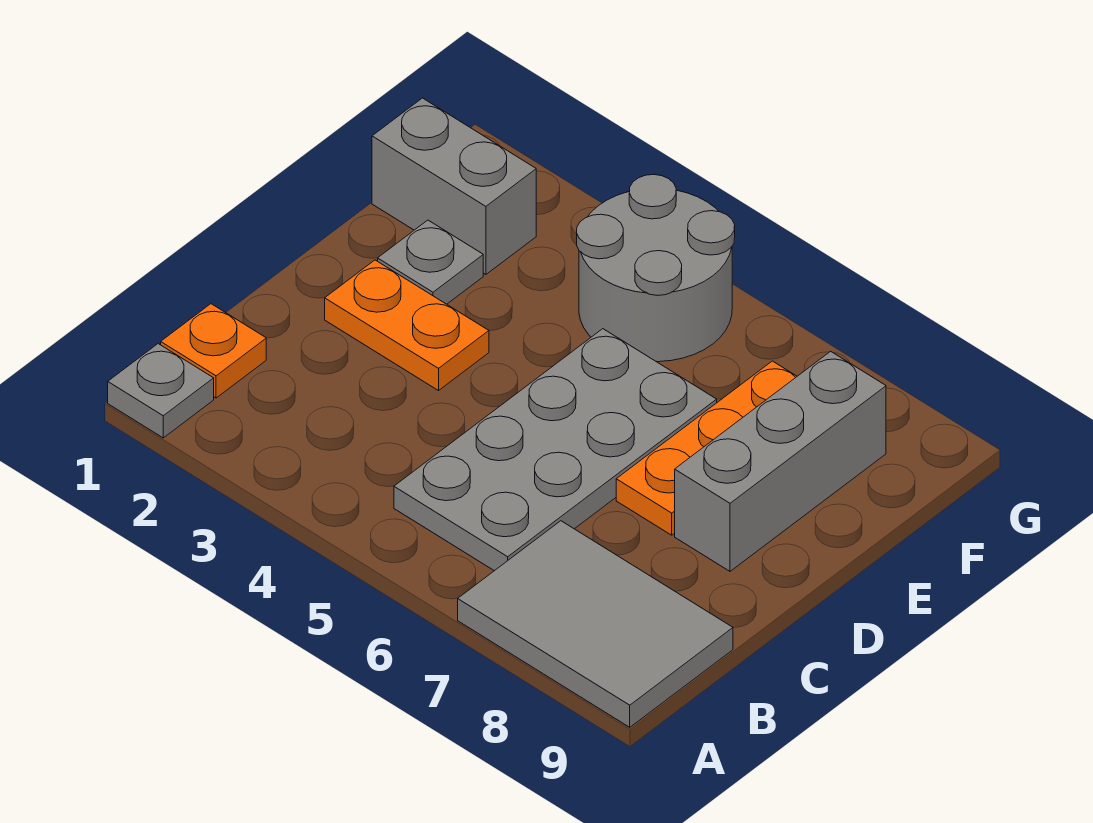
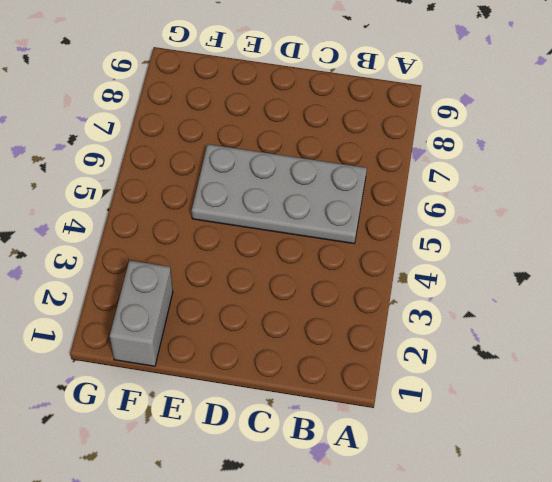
none -> grey 1x1 plate [108,344,214,438]
none -> grey 2x3 tile [458,521,733,727]

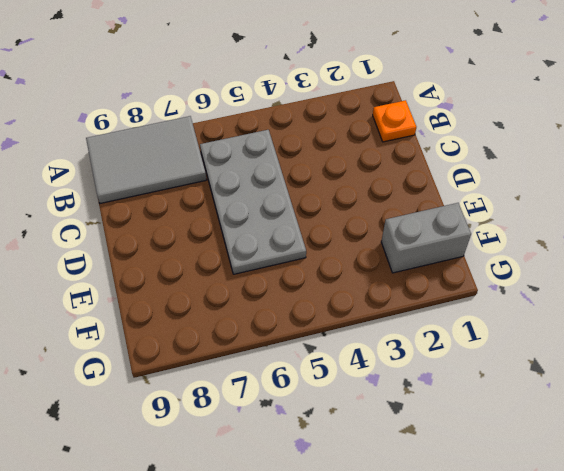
none -> grey 1x1 plate [108,344,214,438]
none -> orange 1x2 plate [325,260,489,391]

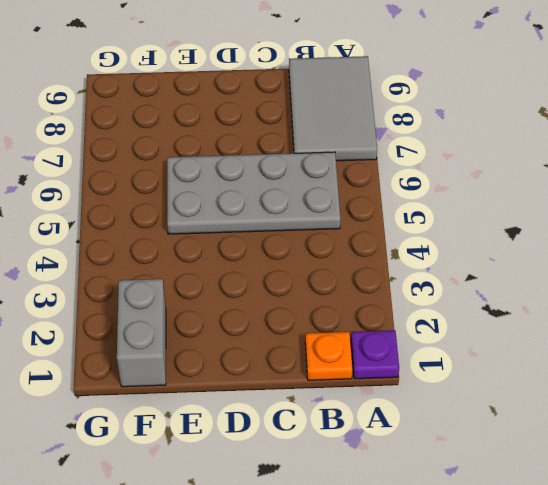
purple 1x1 plate [351,330,399,379] -> grey 1x1 plate [108,344,214,438]
none -> orange 1x2 plate [325,260,489,391]
none -> orange 1x3 plate [616,361,797,535]

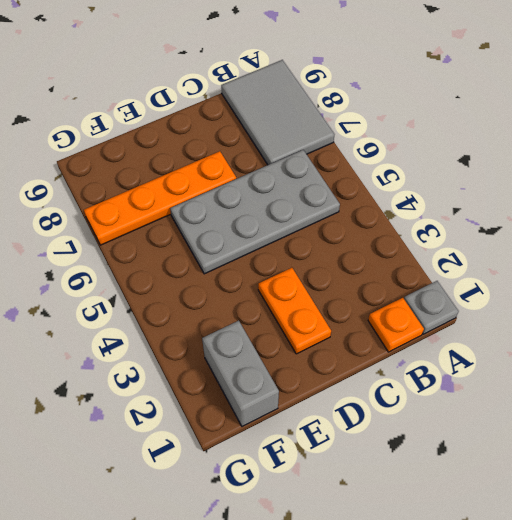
orange 1x4 plate [84,151,236,245] -> orange 1x3 plate [616,361,797,535]
none -> grey 1x3 brick [675,351,886,571]
none -> grey 1x1 plate [378,220,483,304]

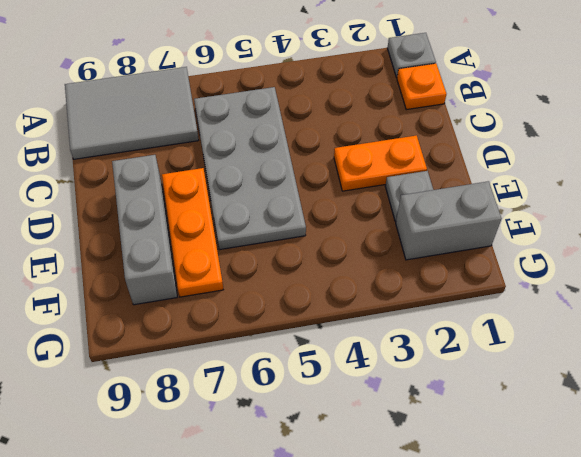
none -> grey 2x2 round brick [577,175,735,362]

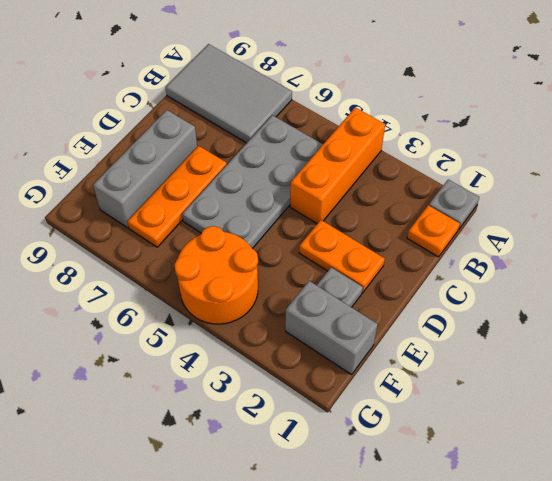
orange 1x3 brick [290,107,385,224] -> none
orange 2x2 round brick [174,226,258,324] -> grey 2x2 round brick [577,175,735,362]

